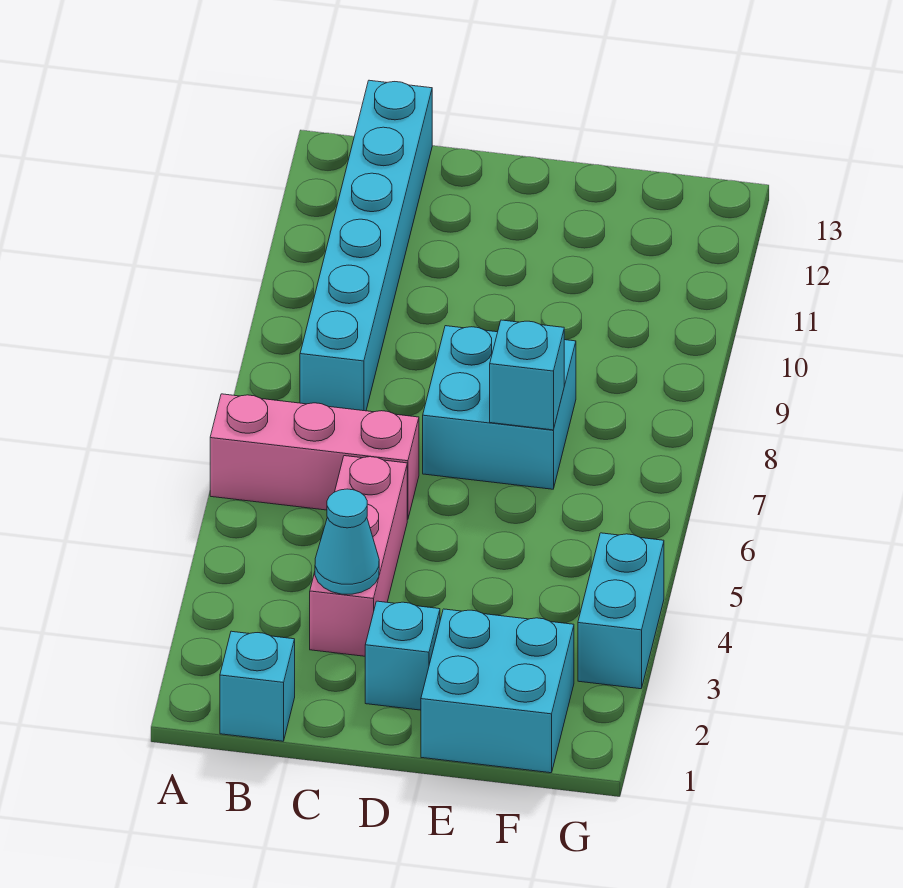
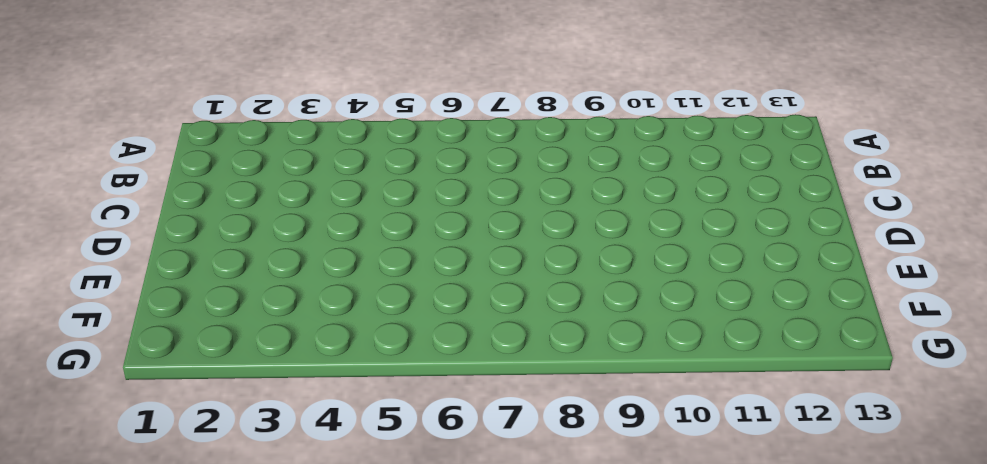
none -> pink 1x3 brick [210,394,419,520]
none -> cyan 1x1 brick [220,631,295,741]

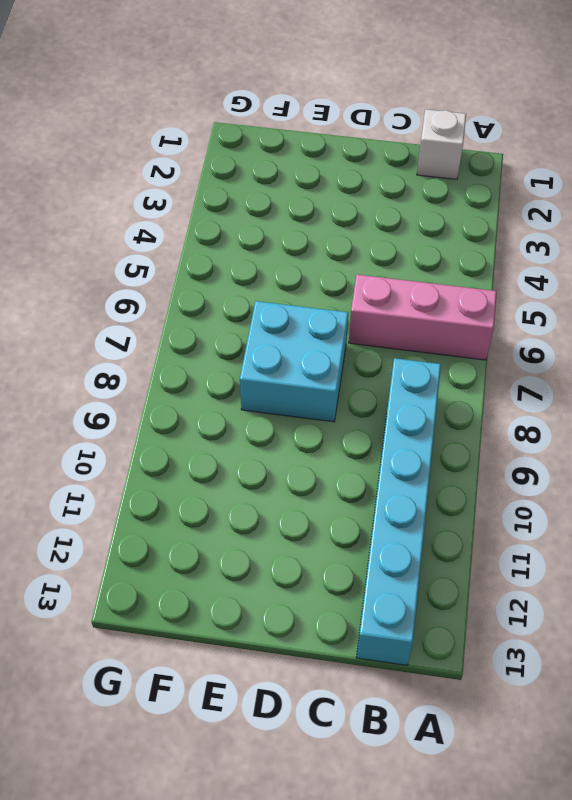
white 1x1 brick [417,109,466,179] -> cyan 1x1 brick [220,631,295,741]
none -> pink 1x3 brick [310,456,407,656]
none -> cyan 1x1 brick [365,601,440,710]

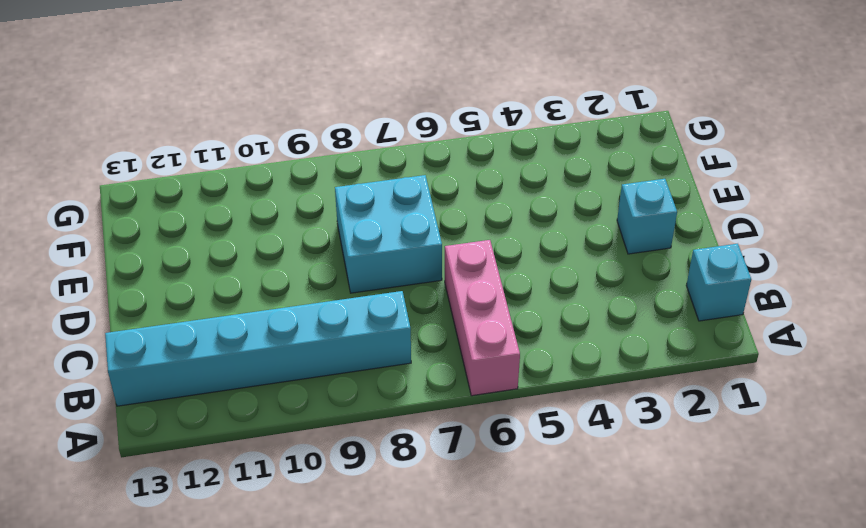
none -> pink 1x3 brick [310,456,407,656]
none -> cyan 2x2 brick [421,609,574,773]

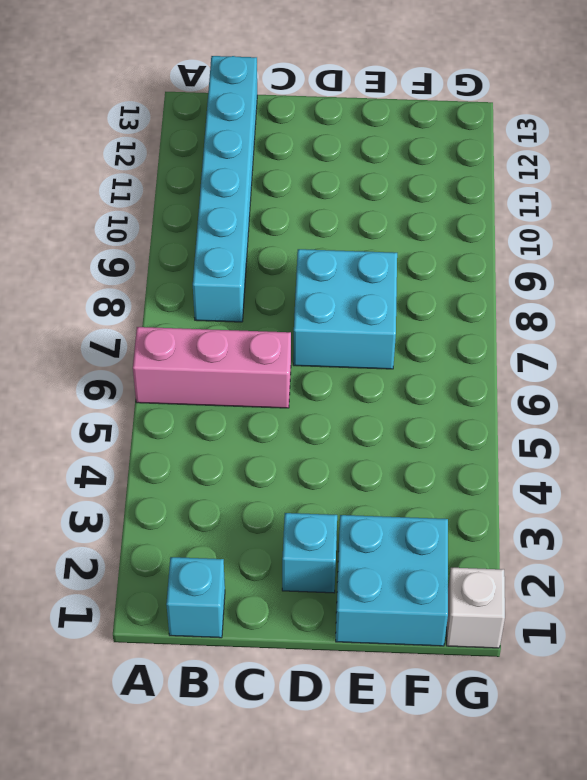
white 1x1 brick [447,568,505,648] -> none
none -> pink 1x3 brick [310,456,407,656]
none -> cyan 1x2 brick [578,533,664,689]

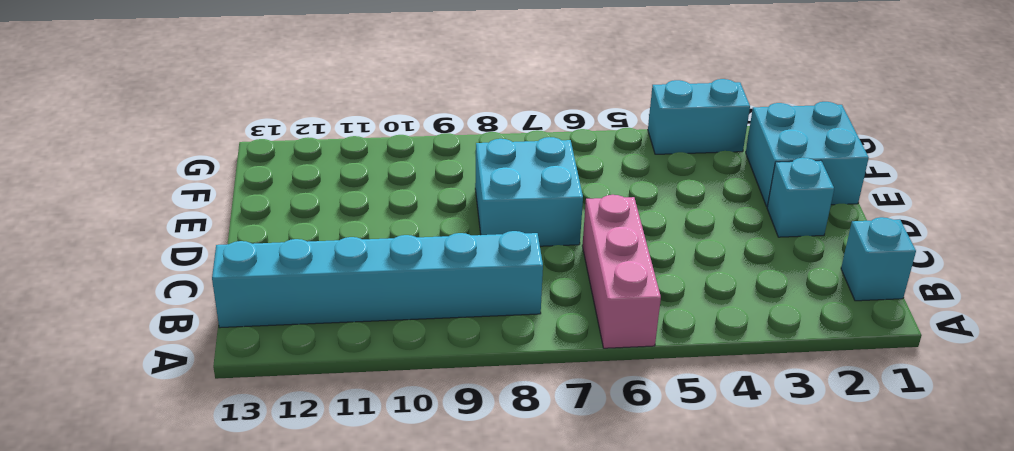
none -> pink 1x3 brick [310,456,407,656]
none -> cyan 1x1 cone [315,489,379,594]

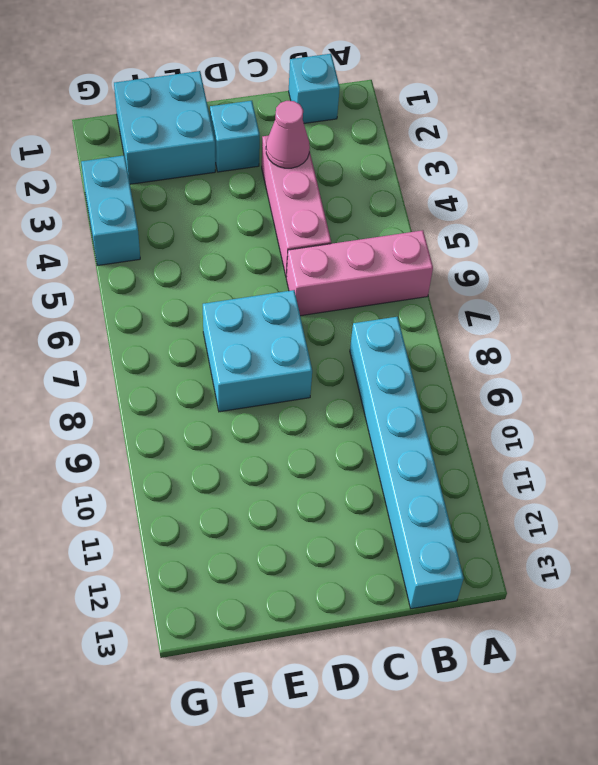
pink 1x1 cone [266,101,310,168] -> cyan 1x1 cone [315,489,379,594]
none -> cyan 1x1 brick [490,320,564,430]

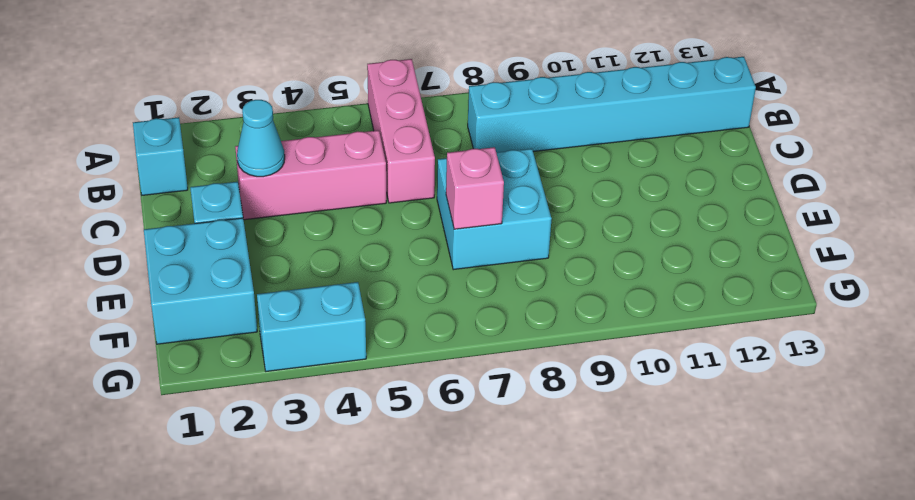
pink 1x1 brick [446,147,504,229] -> cyan 1x1 brick [490,320,564,430]

